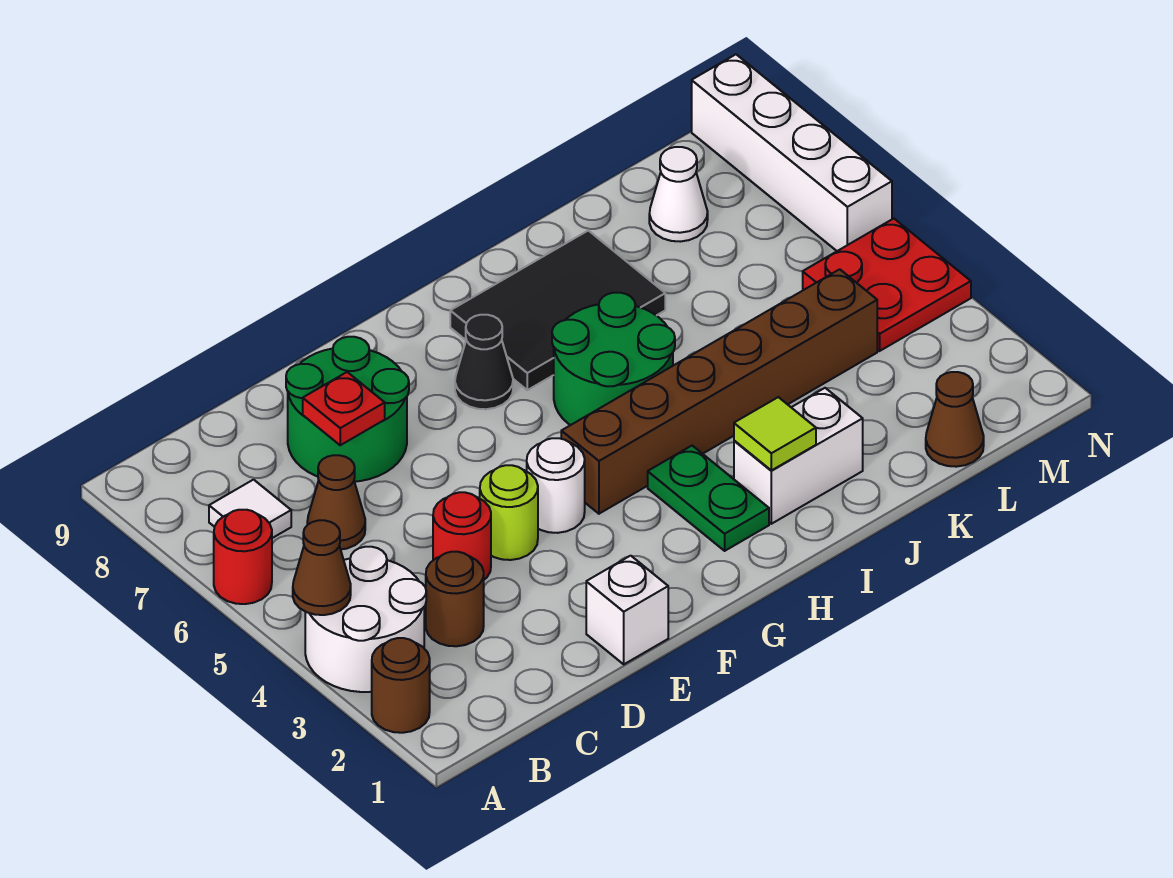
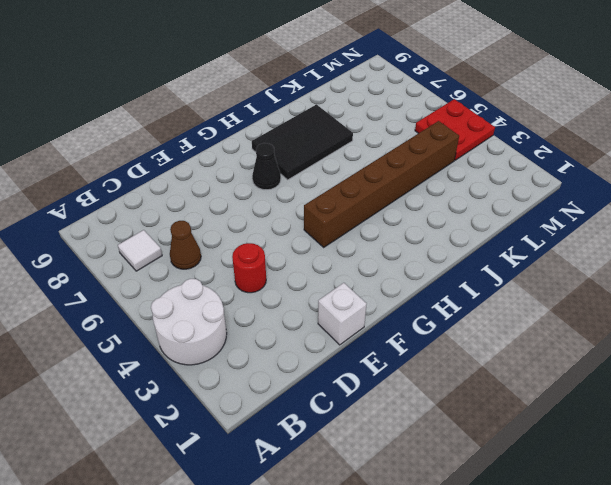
none -> brown 1x1 round brick [372,638,430,733]
none -> red 1x1 round brick [214,510,272,604]
none -> brown 1x1 round brick [426,552,484,646]

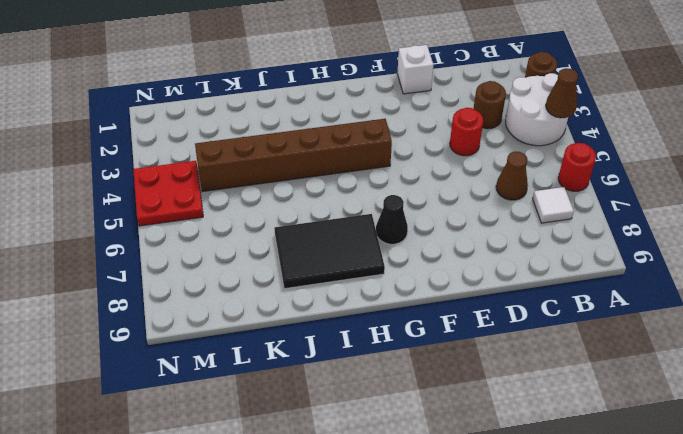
none -> green 2x2 round brick [286,337,409,482]
none -> lime 1x1 round brick [480,465,538,560]
none -> white 1x1 round brick [527,438,585,533]

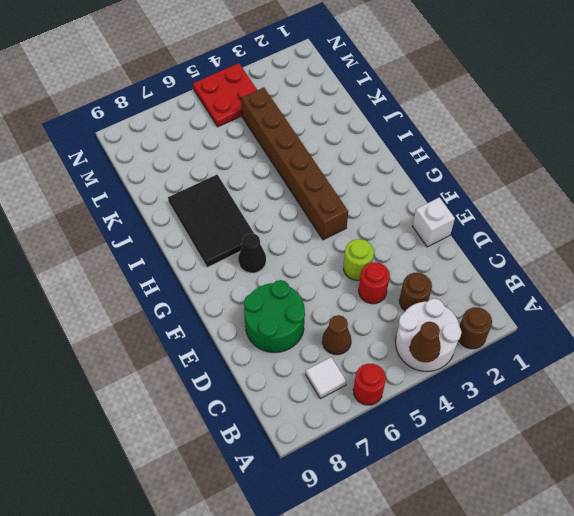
none -> white 1x1 round brick [527,438,585,533]
none -> green 1x2 plate [648,446,769,551]
none -> green 2x2 round brick [552,293,675,425]

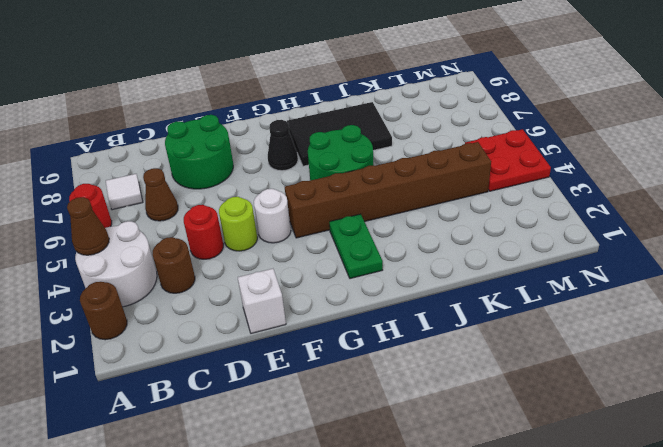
none -> white 1x2 brick [734,388,863,524]
none -> brown 1x1 cone [926,372,984,467]
none -> white 1x1 cone [649,147,708,242]

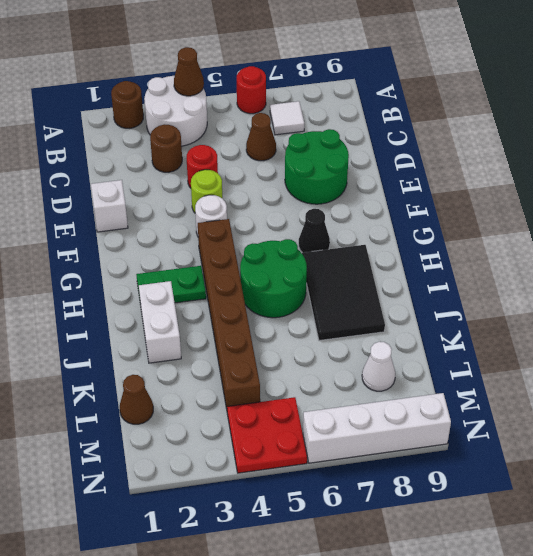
none -> red 1x1 plate [303,372,385,445]
none -> lime 1x1 tile [734,397,816,470]

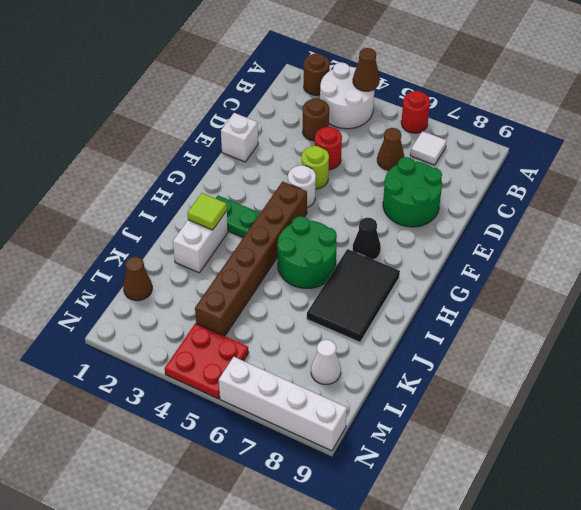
none -> red 1x1 plate [303,372,385,445]

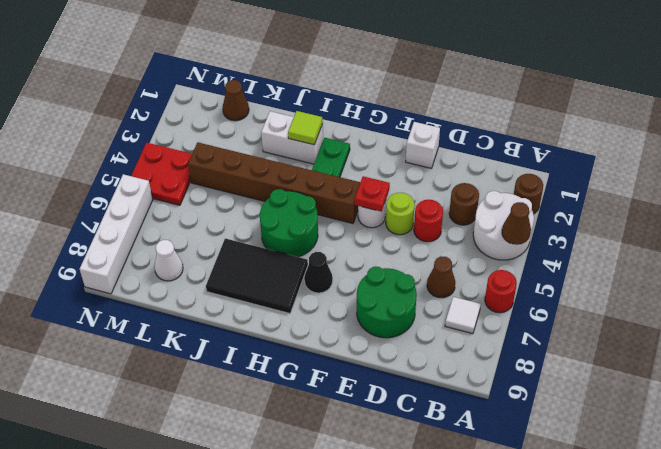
red 1x1 plate [355,176,390,212] -> red 1x1 plate moved to [303,372,385,445]

